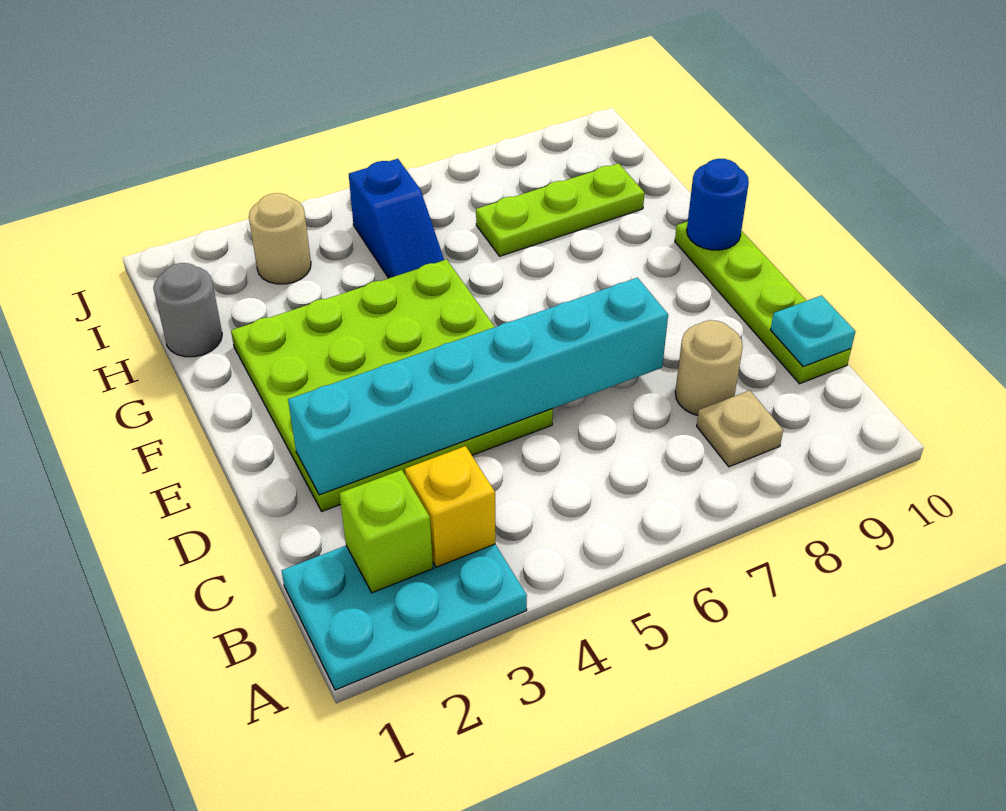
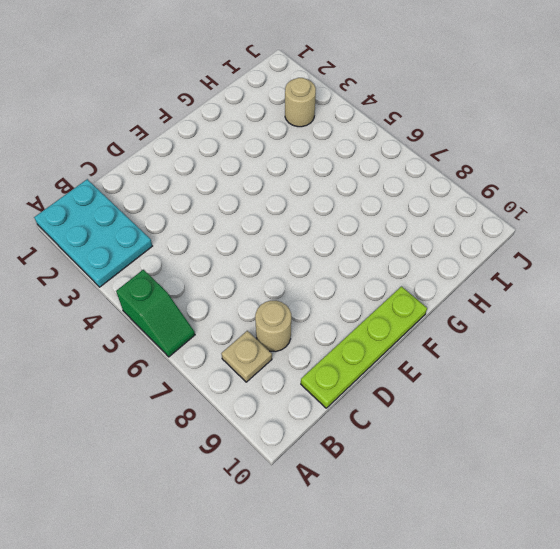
green 1x2 slope [116,270,195,357] -> none
none -> lime 4x4 plate [231,259,553,511]
none -> grey 1x1 round brick [153,263,222,357]
none -> blue 1x2 slope [349,159,444,278]

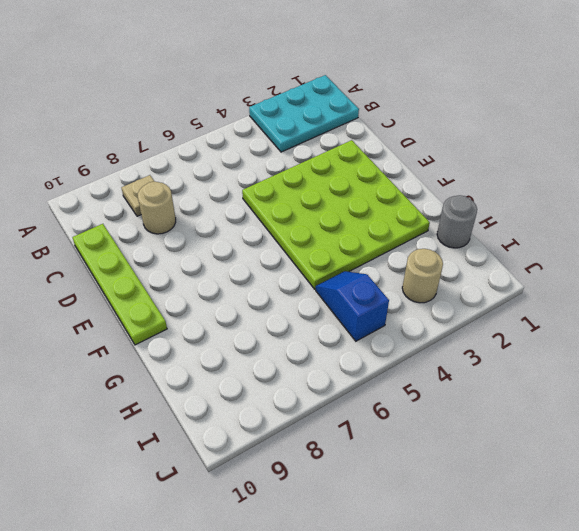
none -> lime 1x3 plate [476,163,644,256]
none -> lime 1x1 brick [339,470,433,593]
none -> yellow 1x1 brick [405,446,495,567]

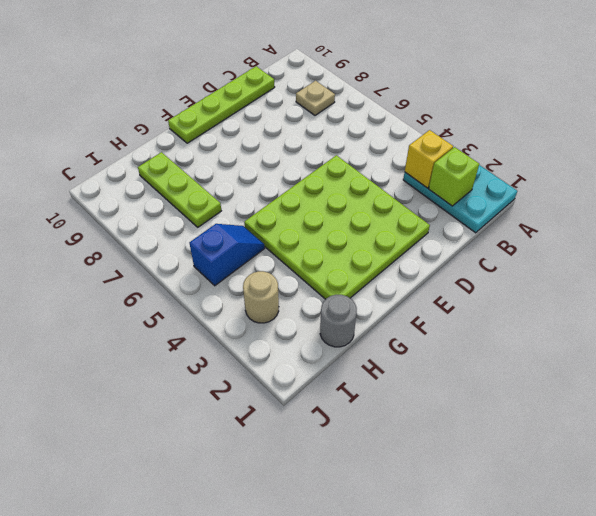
none -> tan 1x1 round brick [675,320,743,415]
none -> cyan 1x1 plate [770,295,855,367]
none -> cyan 1x6 brick [288,278,668,495]

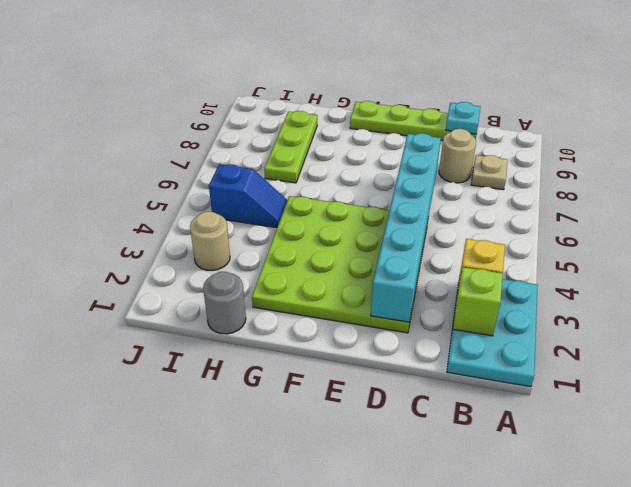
none -> blue 1x1 round brick [687,159,749,250]

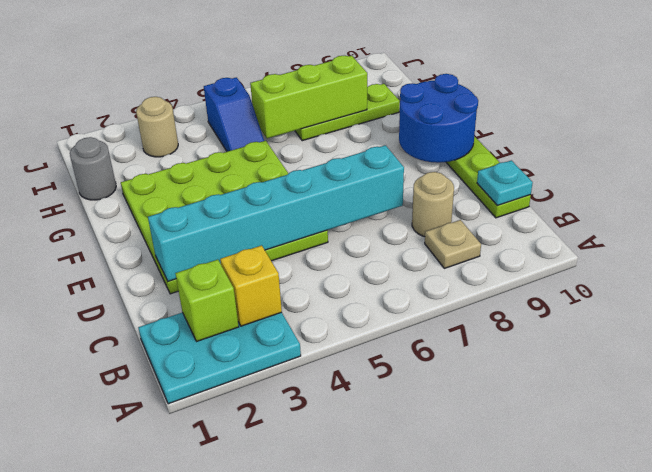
blue 2x2 round brick [399,74,478,163] -> blue 1x1 round brick [687,159,749,250]
lime 1x3 brick [250,56,367,138] -> none

